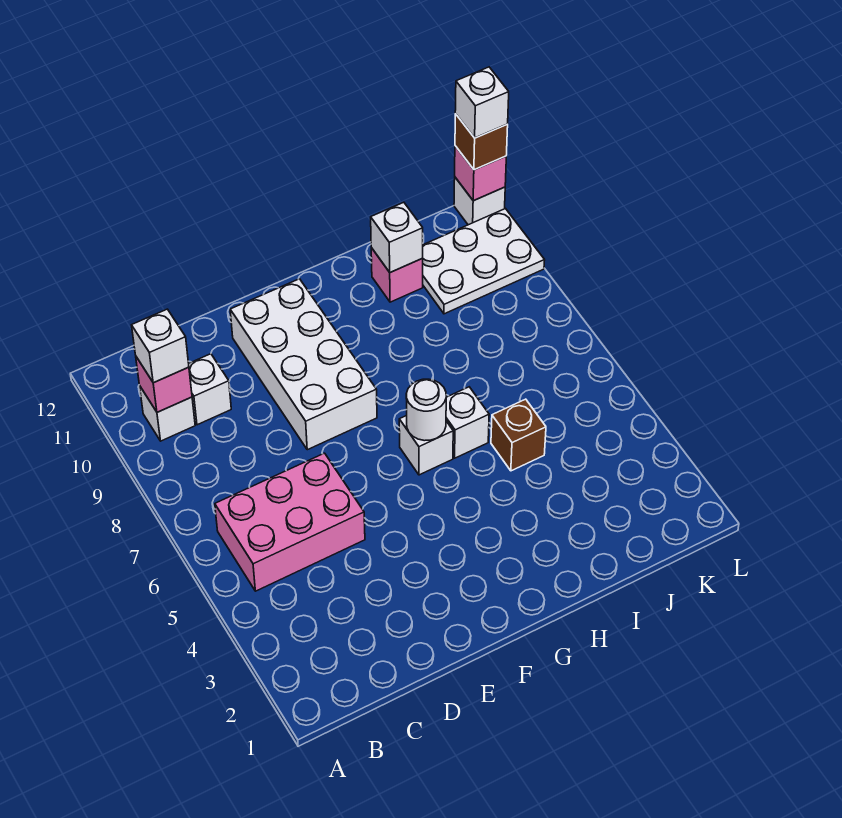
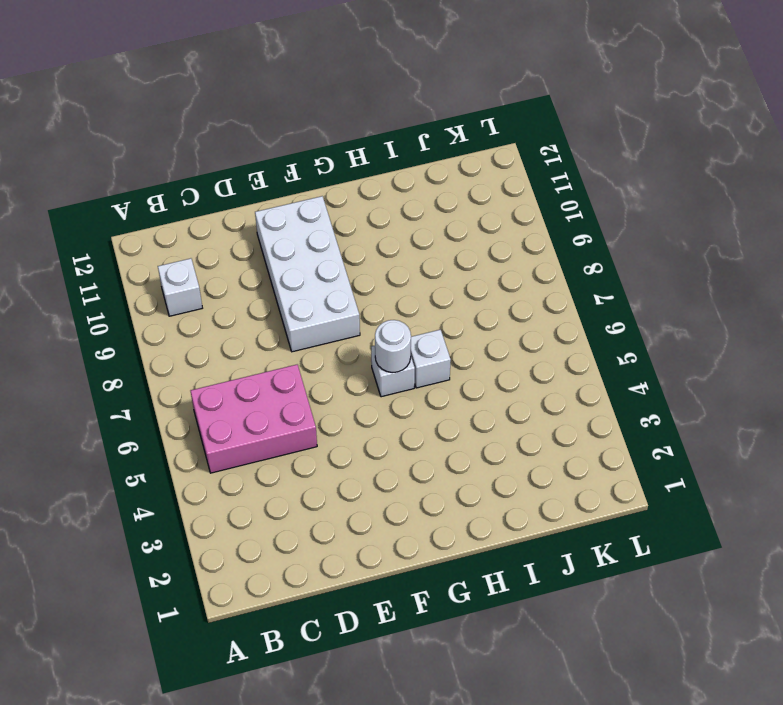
none -> white 1x1 brick [189,354,231,425]
none -> brown 1x1 brick [491,399,546,471]
none -> pink 1x1 brick [371,248,423,302]

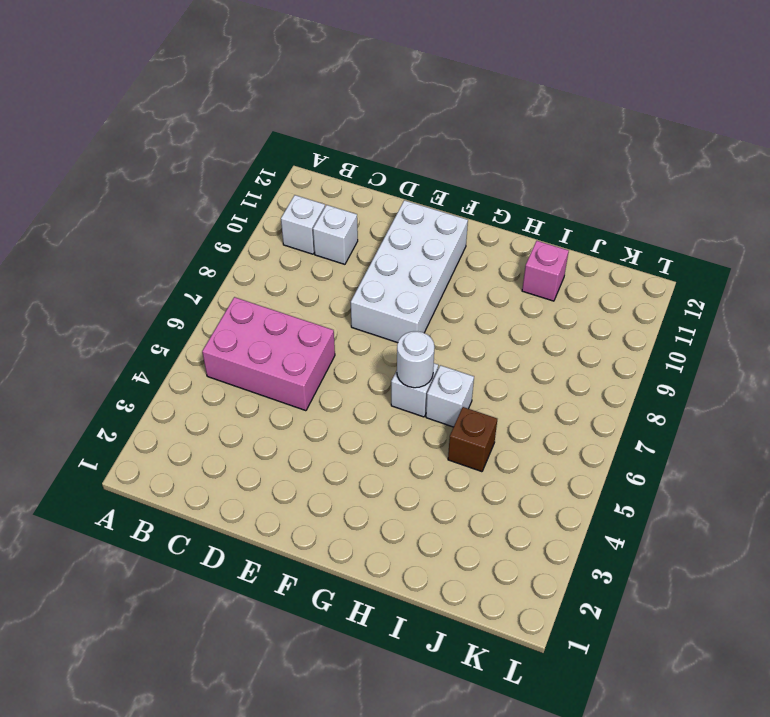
none -> white 2x3 plate [423,209,545,314]
none -> white 1x1 brick [454,177,505,225]
none -> pink 1x1 brick [136,357,192,412]

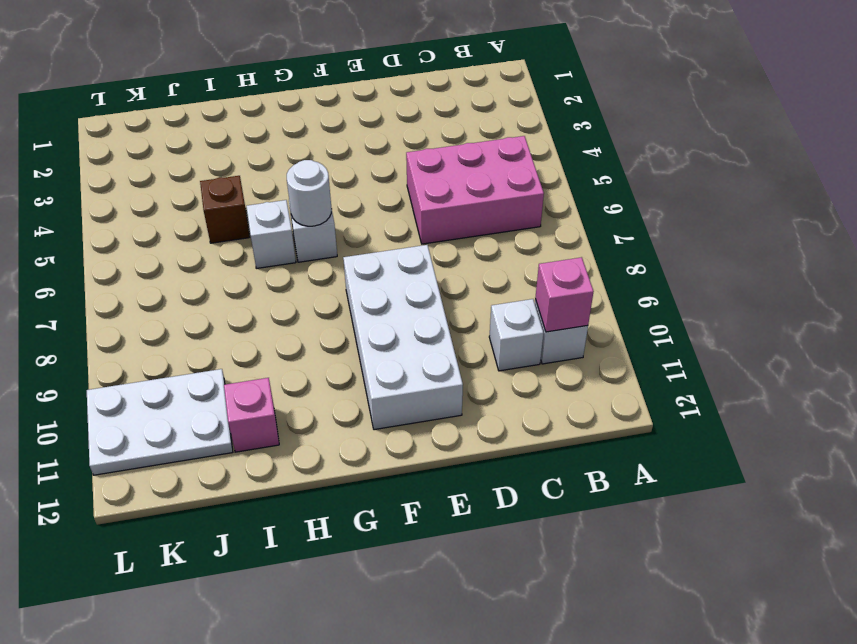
none -> white 1x1 brick [454,177,505,225]
none -> white 1x1 brick [371,202,423,272]
none -> pink 1x1 brick [455,146,506,201]

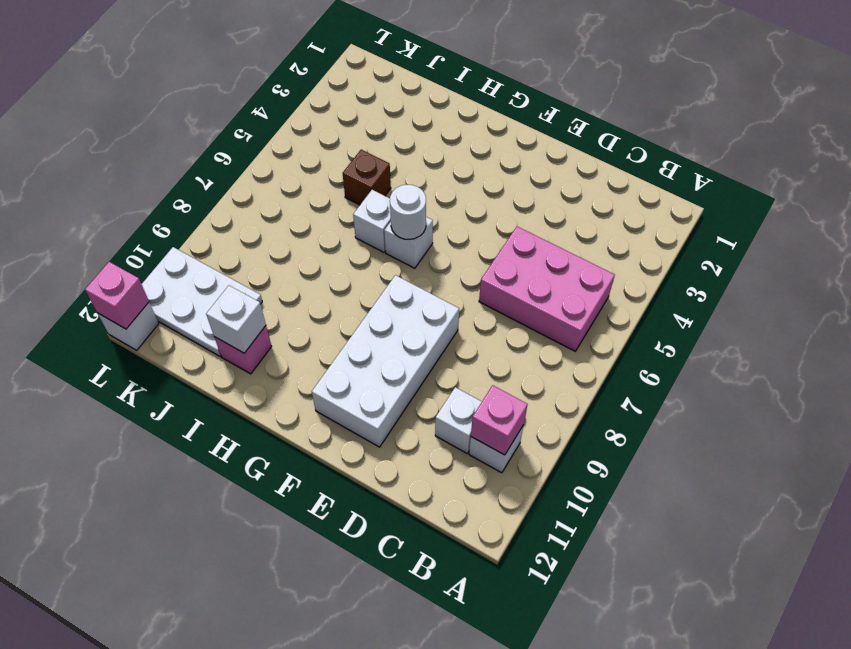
none -> white 1x1 brick [132,309,189,383]
none -> brown 1x1 brick [455,114,508,170]
none -> white 1x1 brick [455,67,509,138]

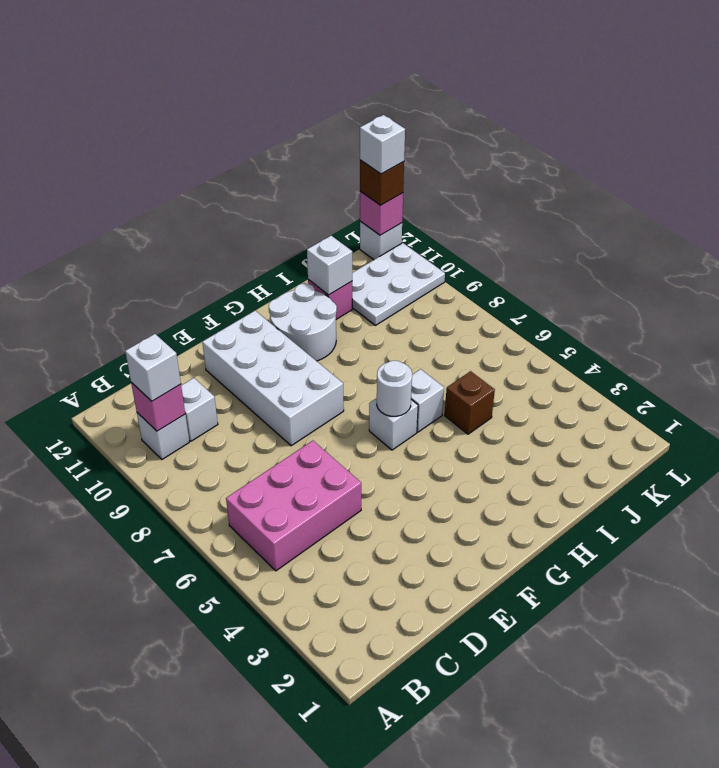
white 2x2 round brick [269,283,337,361] -> none

